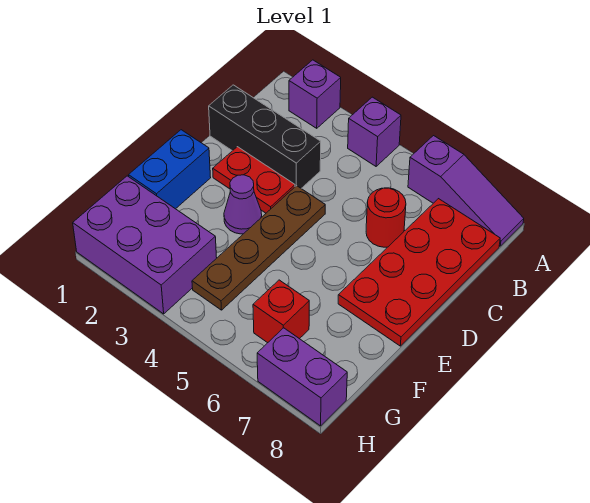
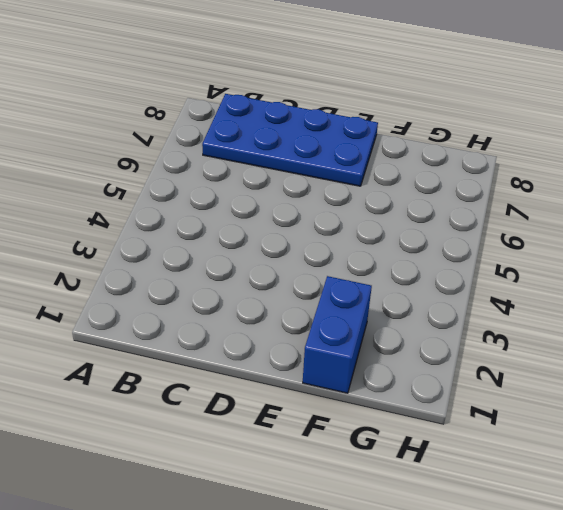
blue 2x4 plate [202,94,378,186] -> red 2x4 plate [338,199,500,346]
blue 1x2 brick [303,276,372,393] -> blue 1x2 brick turned to [129,130,211,209]
none -> purple 1x1 brick [289,60,341,128]
none -> purple 1x1 brick [348,97,401,166]
none -> purple 1x3 slope [408,136,524,246]

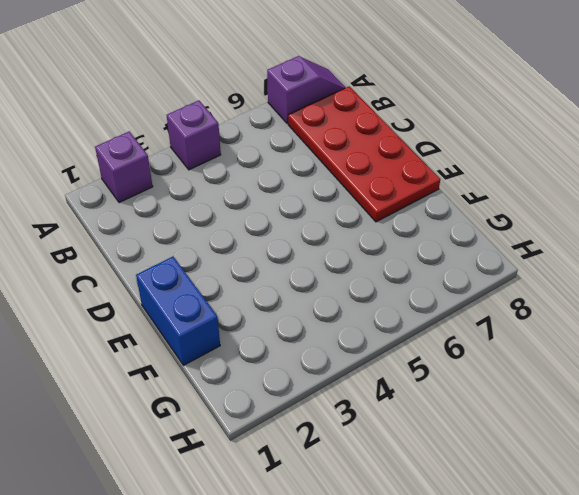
purple 1x2 slope [267,56,346,124] -> purple 1x3 slope [408,136,524,246]
none -> black 1x3 brick [209,85,321,188]
none -> red 1x1 round brick [366,188,406,247]
none -> red 1x2 plate [213,147,295,213]

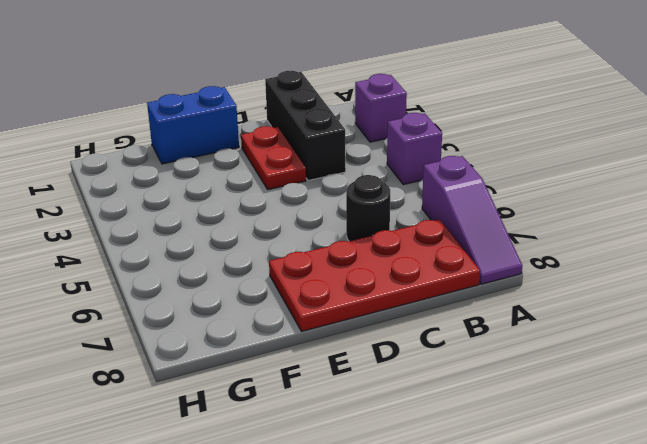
black 1x1 round brick [346,175,390,241] -> red 1x1 round brick [366,188,406,247]
none -> brown 1x4 plate [192,186,325,310]
none -> purple 1x1 cone [224,175,262,234]
none -> purple 2x3 brick [73,176,217,314]

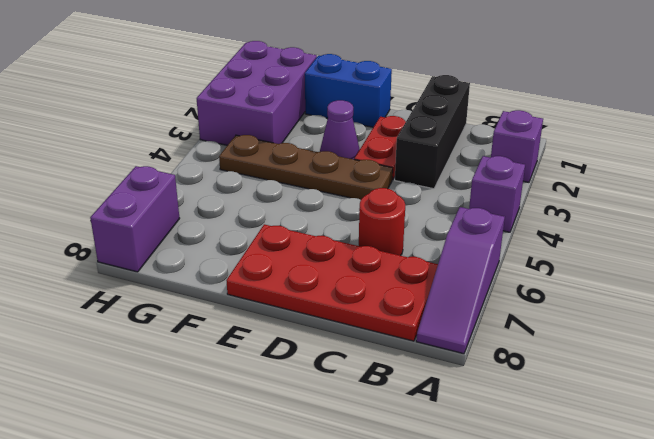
none -> red 1x1 brick [253,280,309,343]

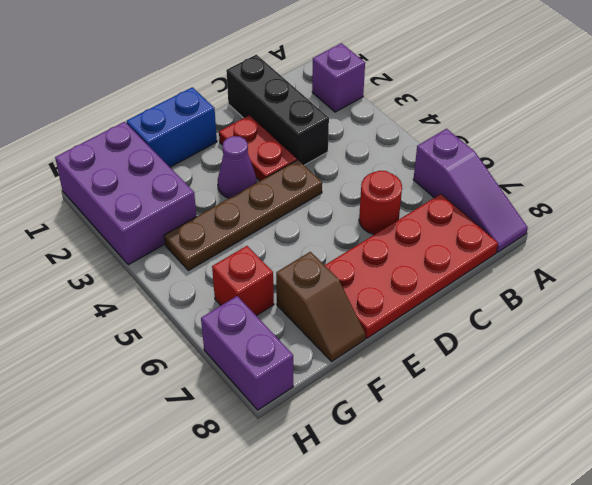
brown 1x2 slope [276,252,365,361] -> none
none -> purple 1x1 brick [348,97,401,166]

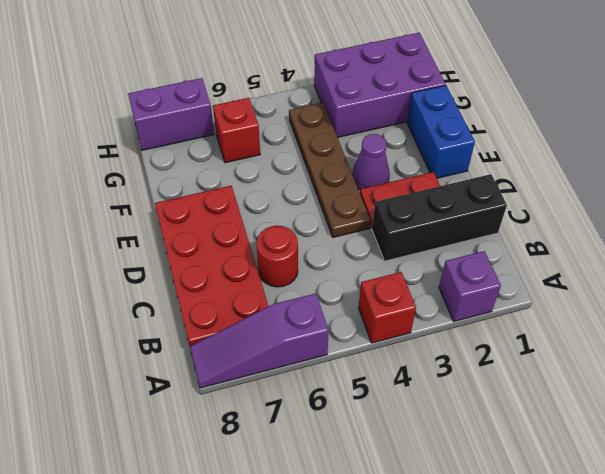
red 1x1 brick [359,272,416,343] -> purple 1x1 brick [348,97,401,166]

